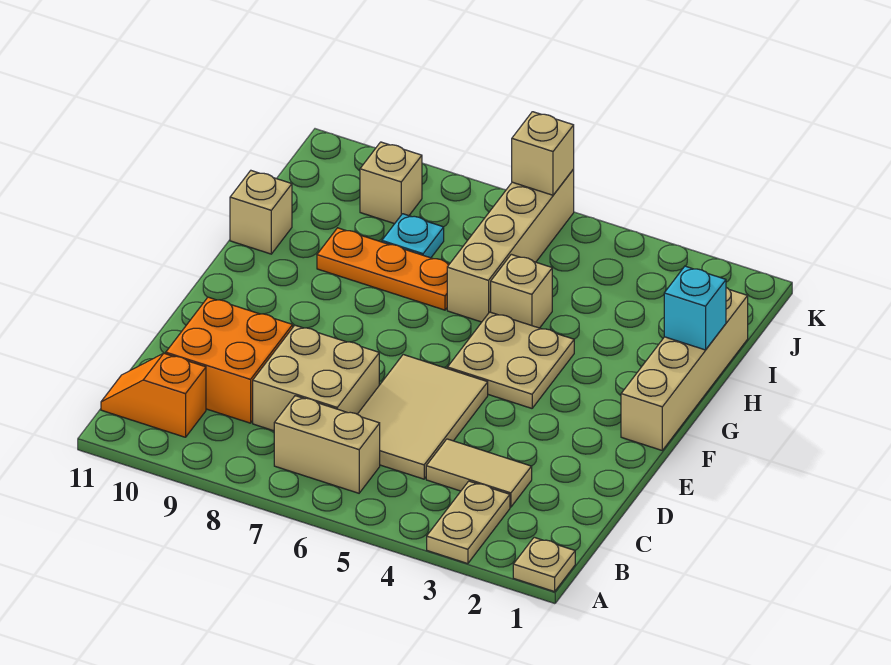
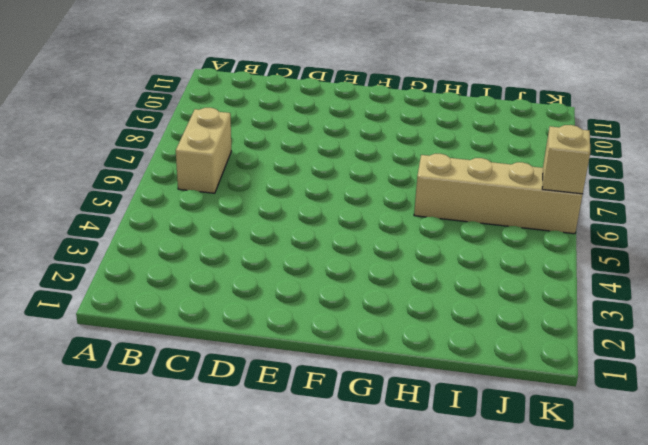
none -> tan 1x1 plate [513,537,575,592]
none -> tan 1x2 plate [427,481,510,564]
none -> orange 1x2 slope [101,353,206,437]

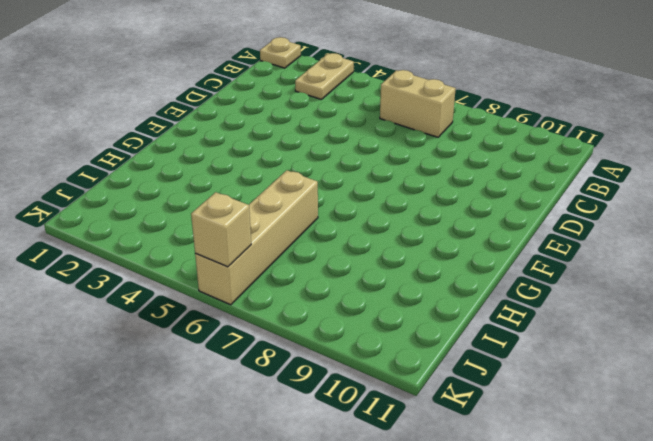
none -> orange 1x2 slope [101,353,206,437]
none -> tan 1x2 tile [426,439,532,507]
none -> tan 2x3 tile [358,355,488,479]

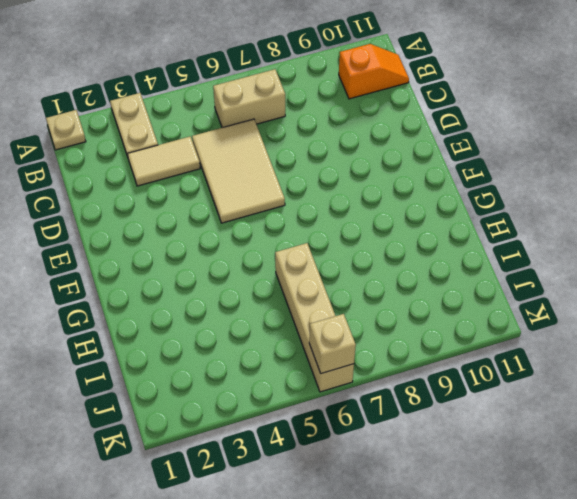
none -> tan 2x2 brick [253,325,379,431]
none -> orange 2x2 brick [166,297,293,423]
none -> tan 1x4 brick [621,288,748,450]

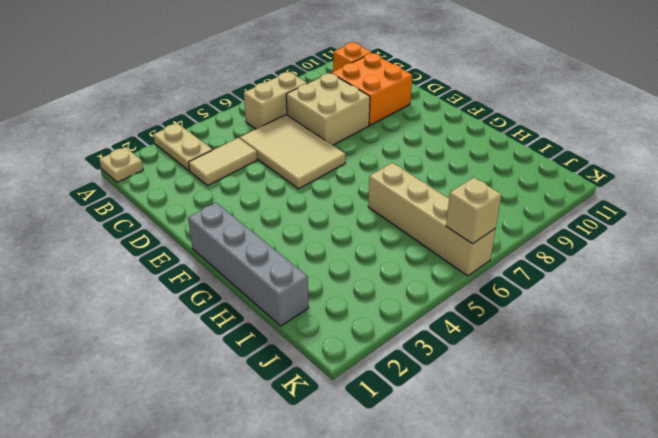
grey 1x4 brick [188,203,309,326] -> tan 1x4 brick [621,288,748,450]
none -> tan 2x2 plate [447,312,574,408]
none -> tan 1x1 brick [491,254,552,328]
none -> orange 1x3 plate [317,228,449,310]

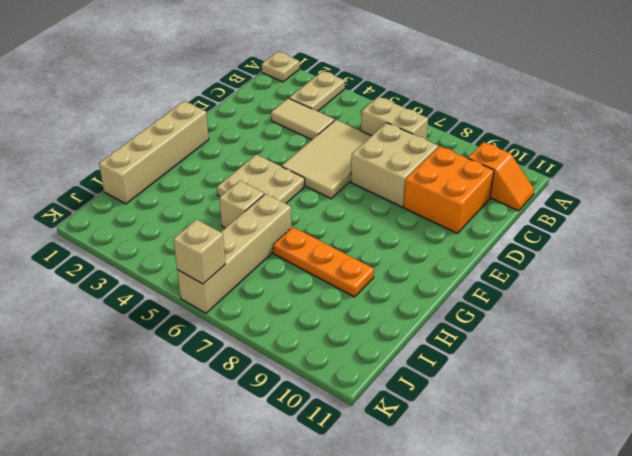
none -> tan 1x1 brick [230,171,292,254]
none -> cyan 1x1 plate [382,214,444,258]
none -> tan 1x1 brick [360,142,422,224]

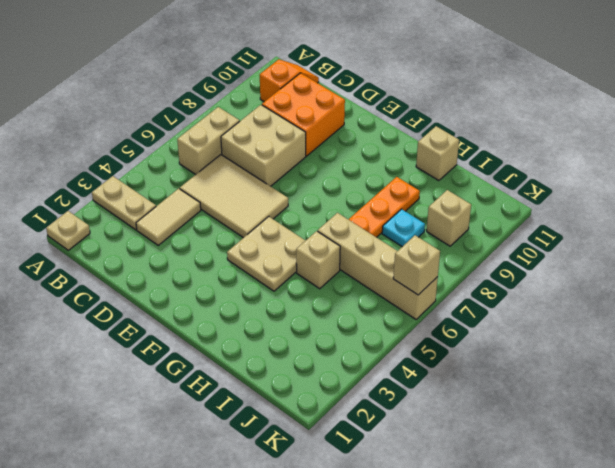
none -> tan 1x4 brick [621,288,748,450]
none -> cyan 1x1 brick [664,266,726,350]

